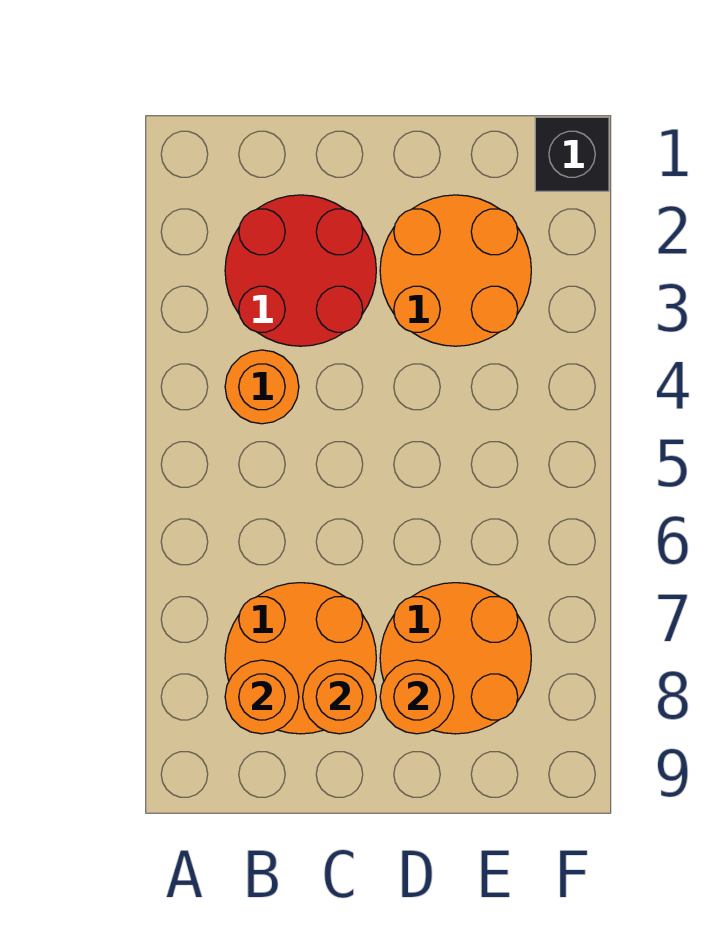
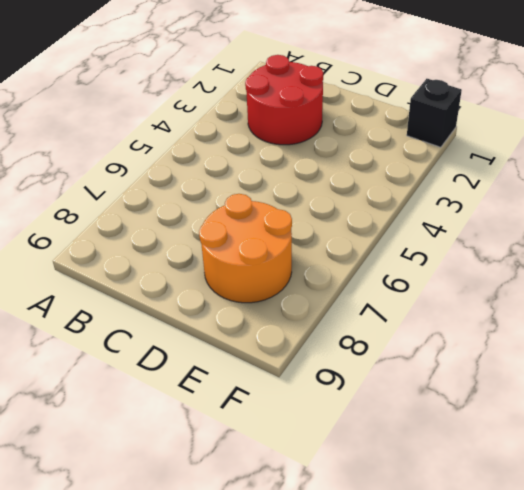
none -> orange 1x1 round brick [225,350,299,424]
none -> orange 2x2 round brick [225,583,376,734]

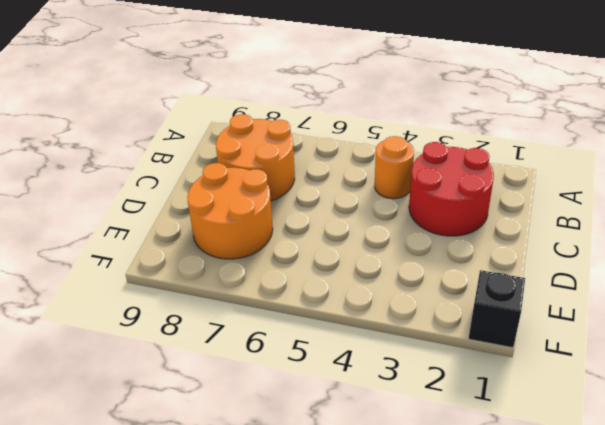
none -> orange 2x2 round brick [380,195,531,346]
none -> orange 1x1 round brick [225,660,299,734]

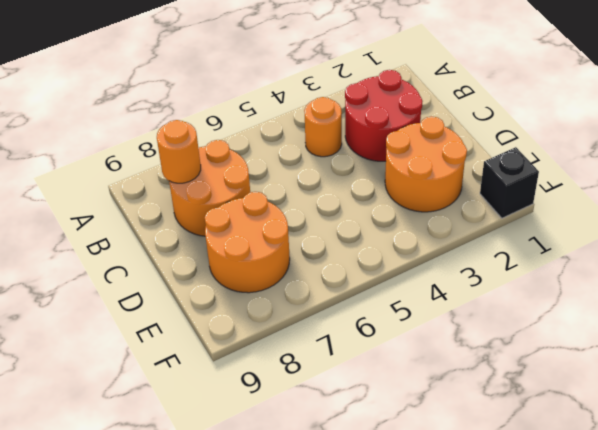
none -> orange 1x1 round brick [303,660,376,734]
none -> orange 1x1 round brick [380,660,454,734]

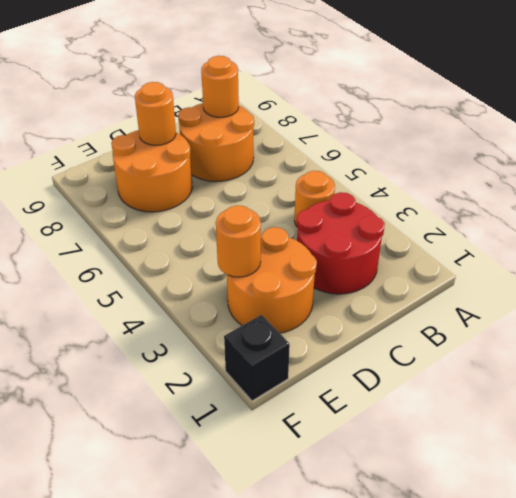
orange 1x1 round brick [216,205,261,277] -> orange 1x1 round brick moved to [303,660,376,734]

